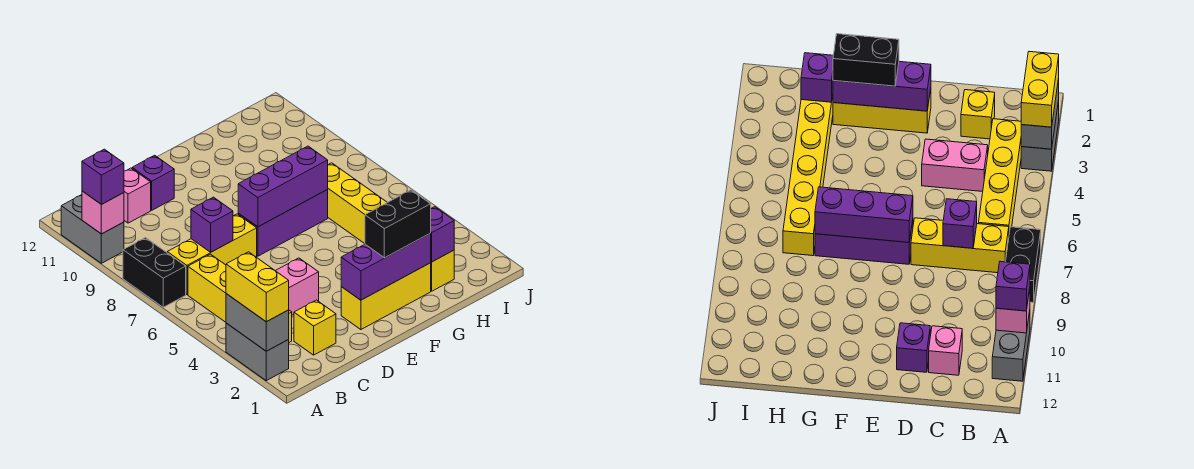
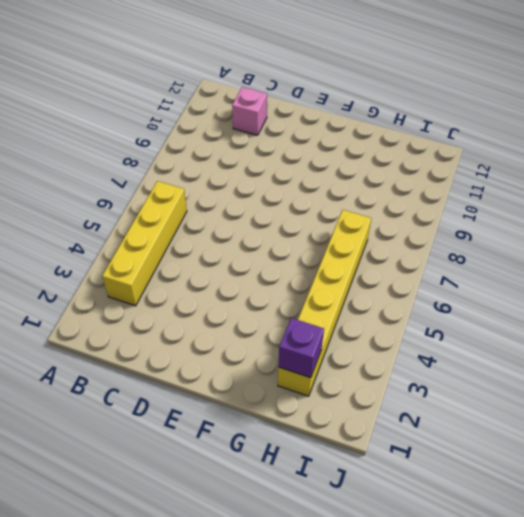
none -> grey 1x2 brick [226,323,289,381]
none -> black 1x2 brick [123,238,186,307]
none -> grey 1x2 brick [61,195,124,263]

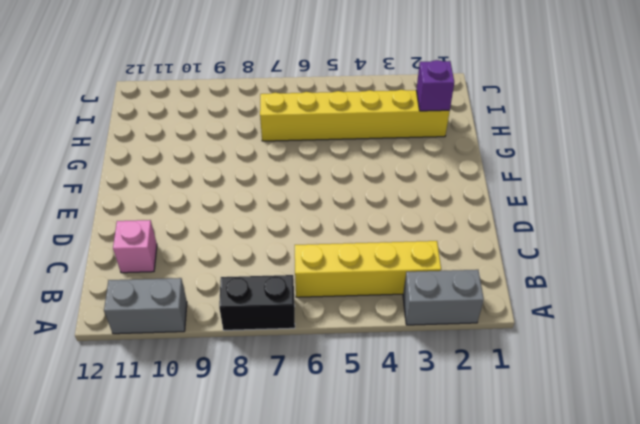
none -> yellow 1x3 brick [167,214,257,294]
none -> yellow 1x1 brick [294,300,336,355]
none -> pink 1x2 brick [276,258,319,315]

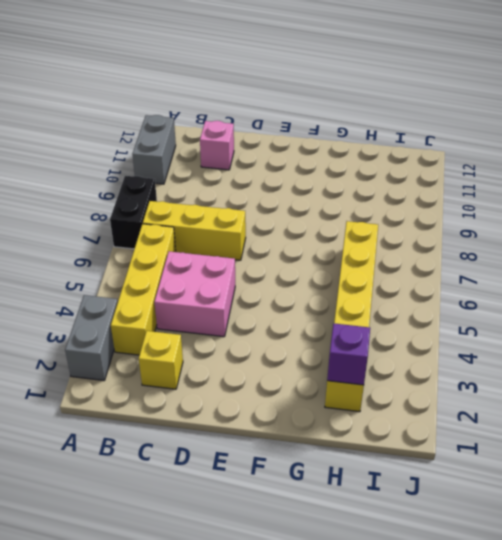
pink 2x2 brick [155,251,235,337] -> pink 1x2 brick [276,258,319,315]
none -> purple 1x1 brick [132,155,174,210]
none -> yellow 1x3 brick [341,263,431,330]
none -> purple 1x3 brick [238,190,328,256]

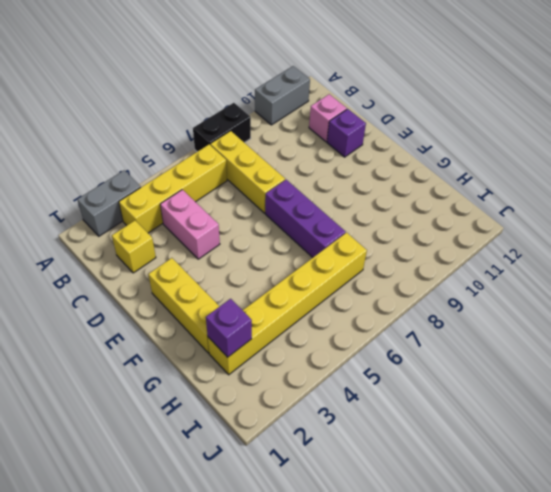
none -> grey 1x2 brick [226,294,289,351]
none -> pink 1x1 brick [82,191,124,234]
none -> purple 1x1 brick [191,197,233,252]

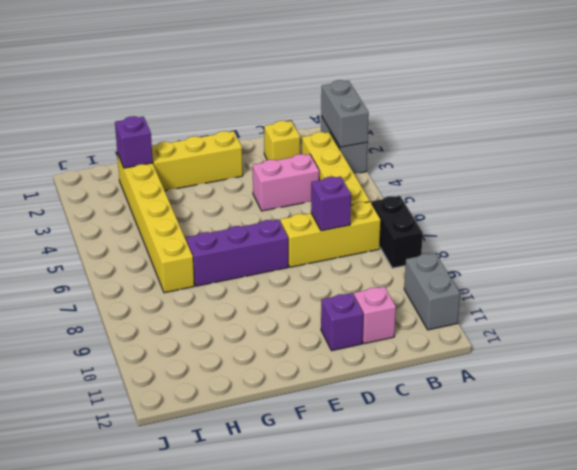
none -> pink 1x1 brick [82,191,124,234]
none -> purple 1x3 brick [341,234,431,300]
none -> purple 1x3 brick [238,146,328,227]

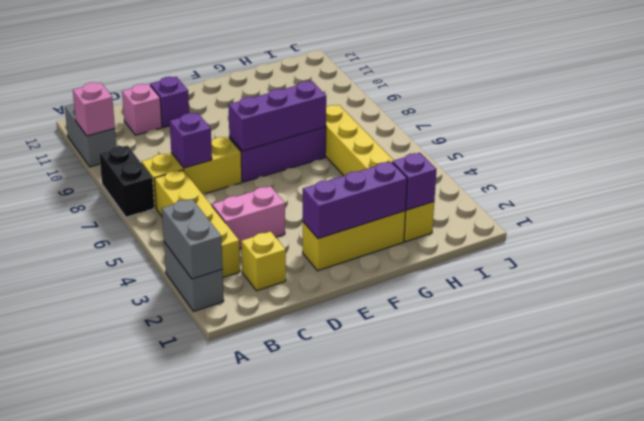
none -> yellow 1x2 brick [226,252,289,322]
none -> purple 1x1 brick [82,149,124,204]
none -> black 1x2 brick [365,190,431,258]

